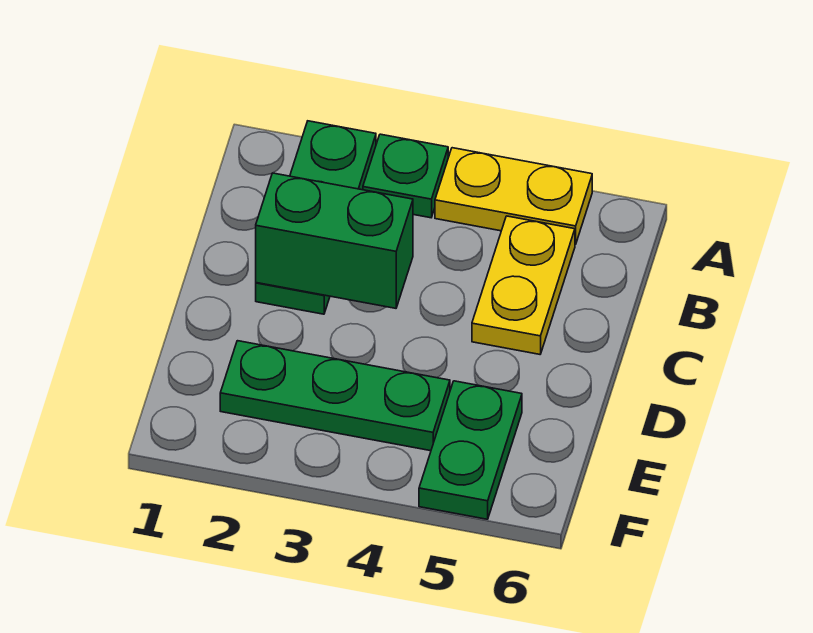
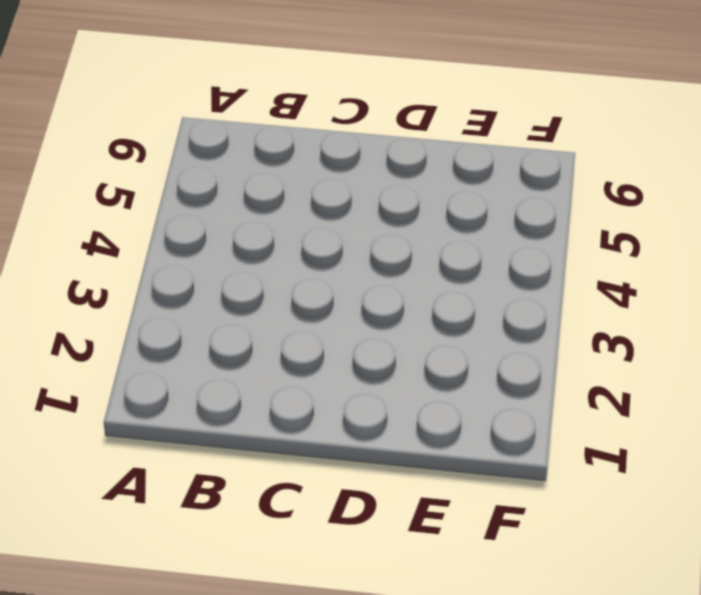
none -> green 1x3 plate [256,121,376,314]
none -> green 1x1 plate [363,134,448,218]

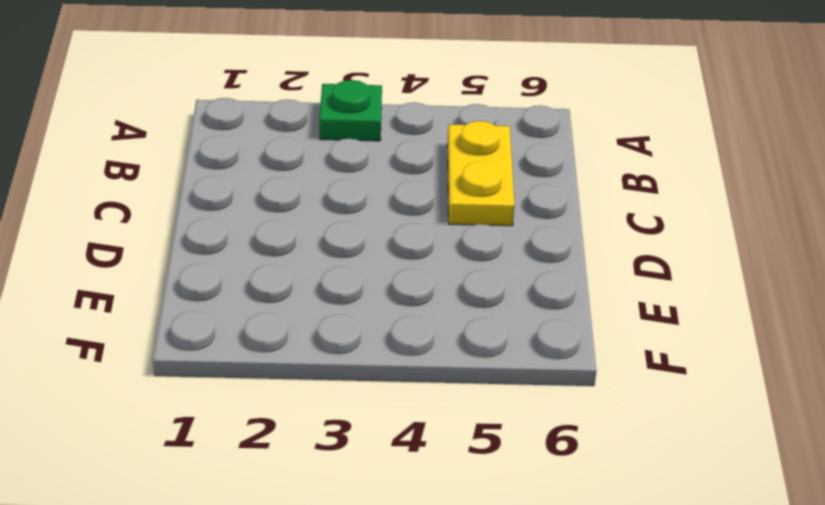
none -> green 1x3 plate [256,121,376,314]
none -> yellow 1x2 plate [435,148,592,245]

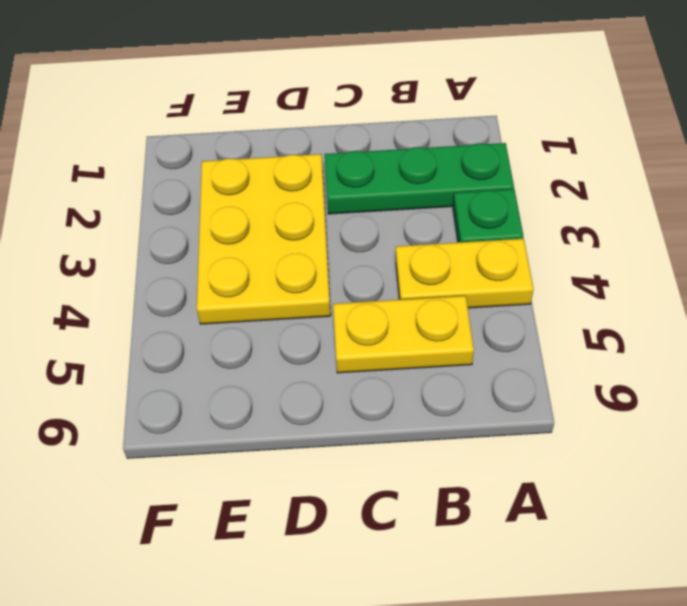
yellow 1x2 plate [396,239,534,308] -> yellow 1x2 plate turned to [435,148,592,245]
yellow 2x3 plate [197,154,331,324] -> green 1x3 plate [220,341,450,451]
none -> green 1x2 plate [419,381,522,519]
none -> green 1x2 brick [256,173,413,308]

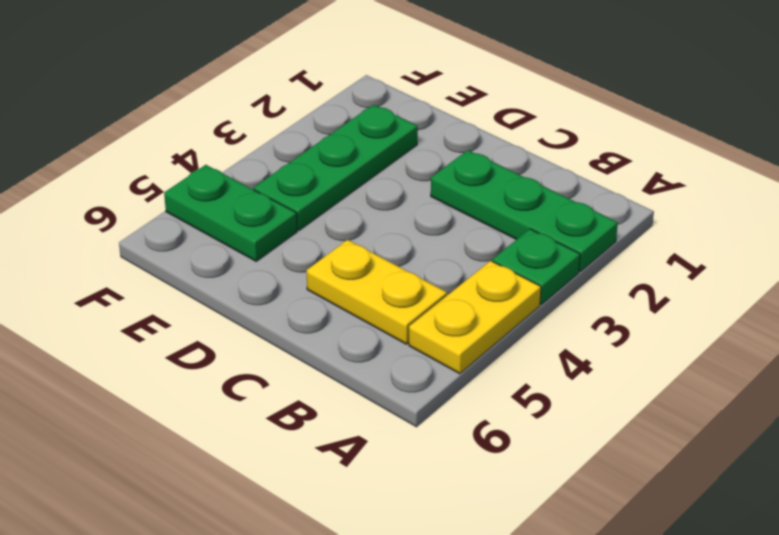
none -> green 1x2 brick [256,173,413,308]

